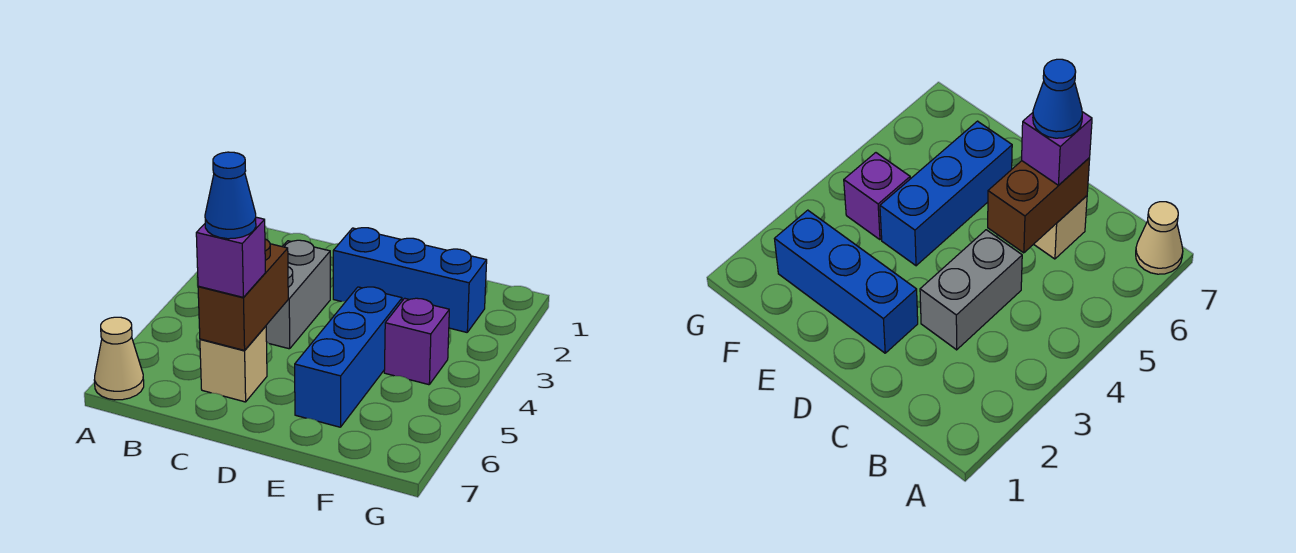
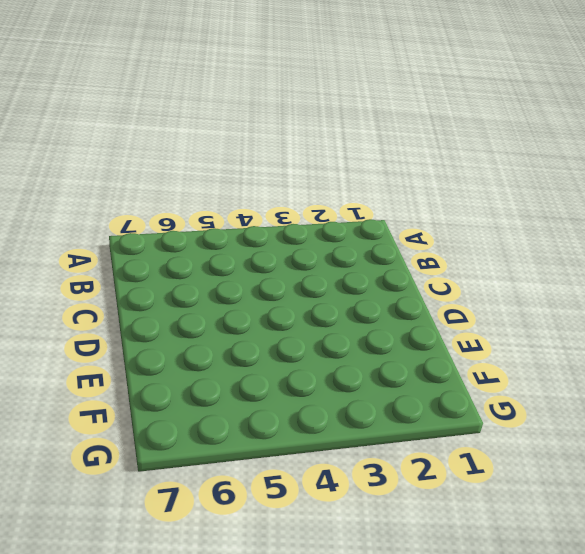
none -> tan 1x1 cone [94,317,144,400]
none -> grey 1x2 brick [266,240,330,349]

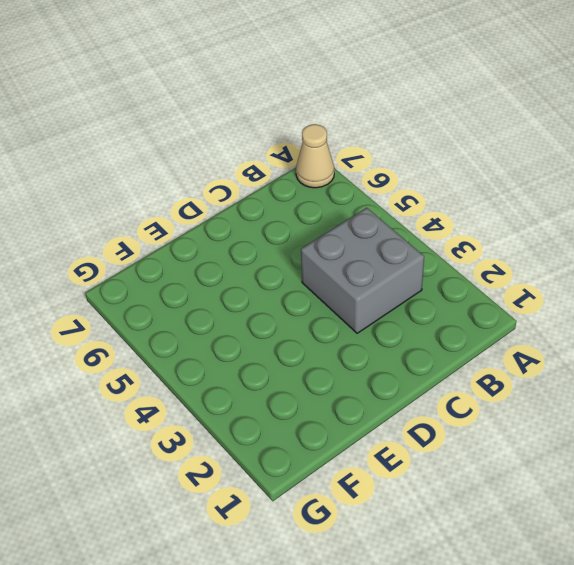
grey 2x2 brick [301,208,424,333] -> grey 1x2 brick [266,240,330,349]
none -> tan 1x1 brick [200,326,267,402]
none -> blue 1x3 brick [333,228,487,332]

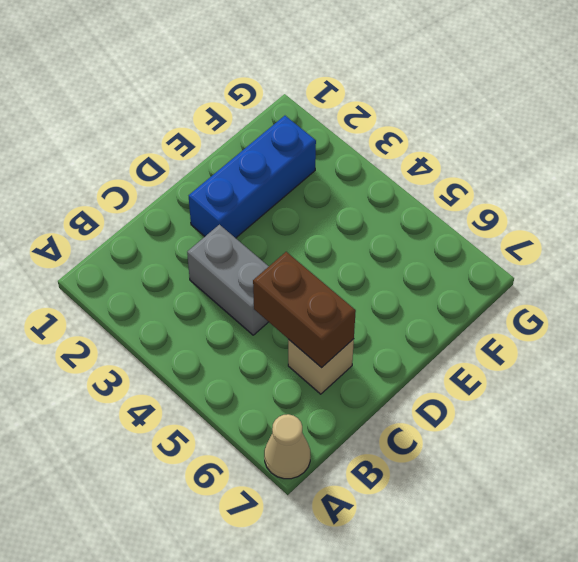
none -> blue 1x3 brick [295,287,402,427]
none -> purple 1x1 brick [384,298,449,385]

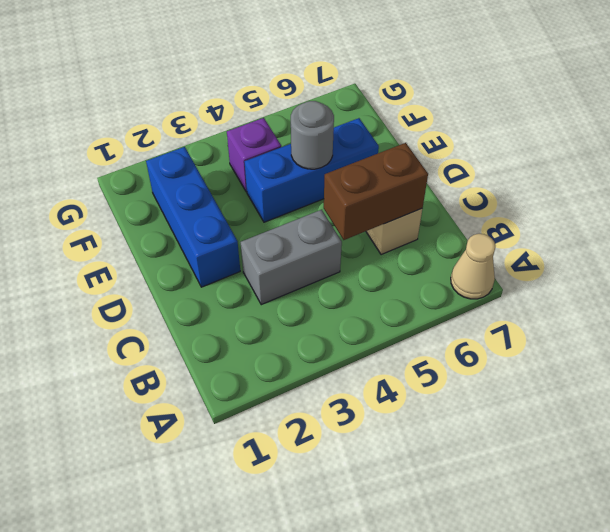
grey 1x1 round brick [291,101,334,169] -> none
none -> purple 1x1 brick [196,217,265,297]
none -> blue 1x1 cone [205,152,256,239]

